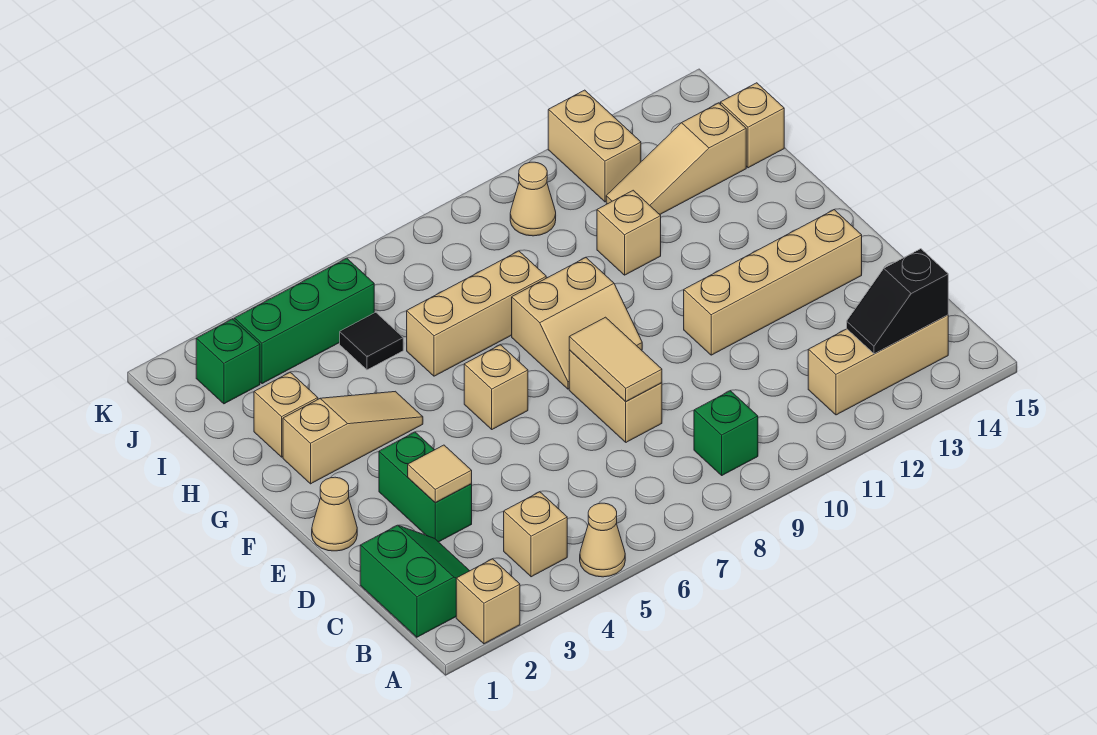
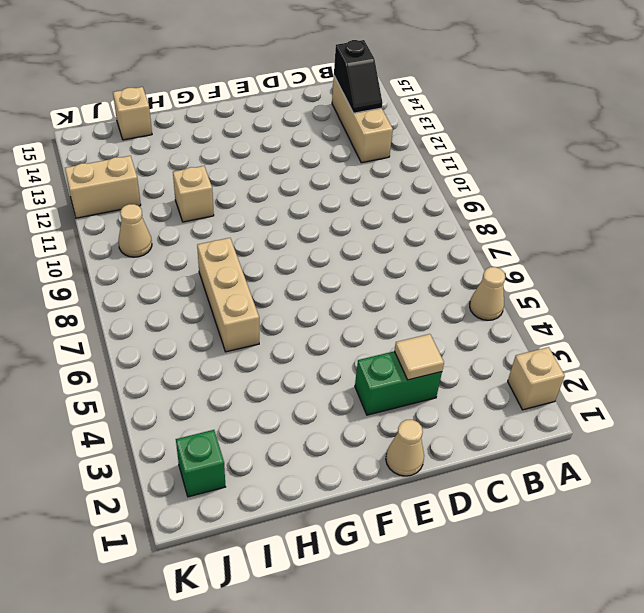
none -> green 2x2 slope [360,525,469,637]
none -> tan 1x1 brick [504,492,567,577]
none -> green 1x1 brick [694,391,758,475]

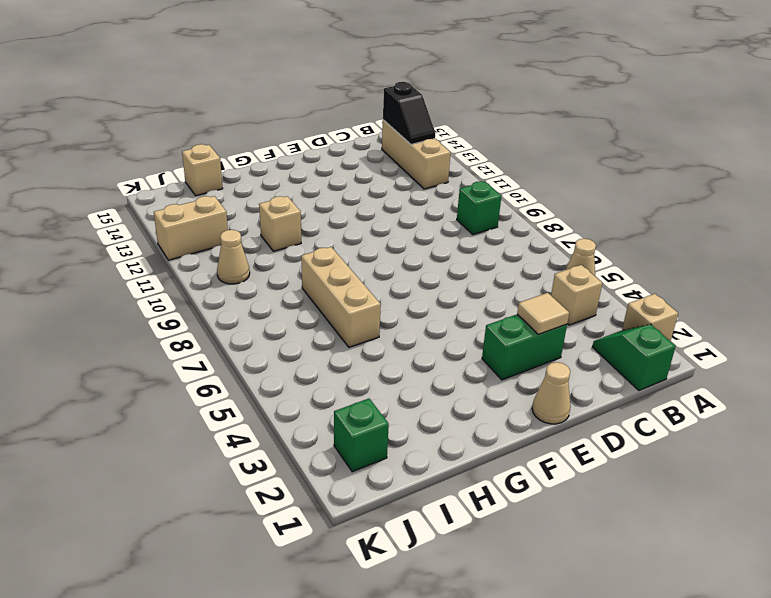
green 1x2 slope [592,324,676,390] -> green 2x2 slope [360,525,469,637]
none -> tan 1x2 brick [569,350,662,442]
none -> tan 1x4 brick [684,210,862,355]
none -> tan 1x1 brick [464,345,528,429]

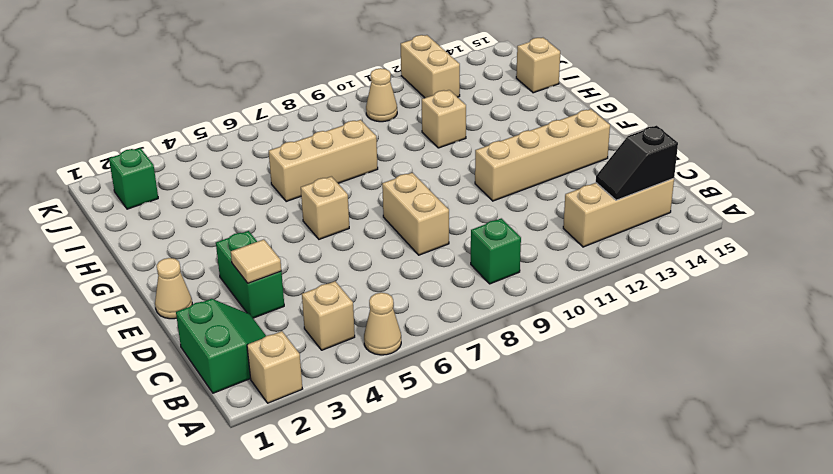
none -> tan 2x2 slope [512,257,642,389]
none -> tan 1x3 slope [283,391,423,484]
none -> tan 1x1 brick [254,372,318,457]

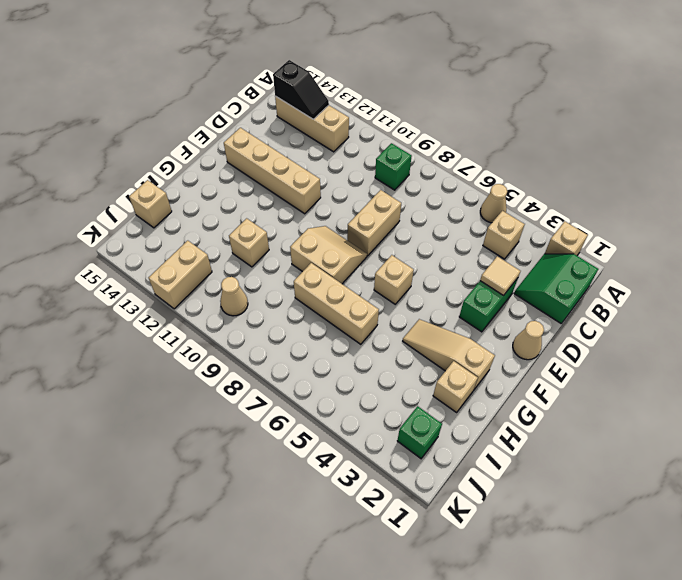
none -> black 1x1 tile [340,312,403,370]
none -> tan 1x3 slope [606,103,746,214]
none -> green 1x3 brick [234,258,374,384]

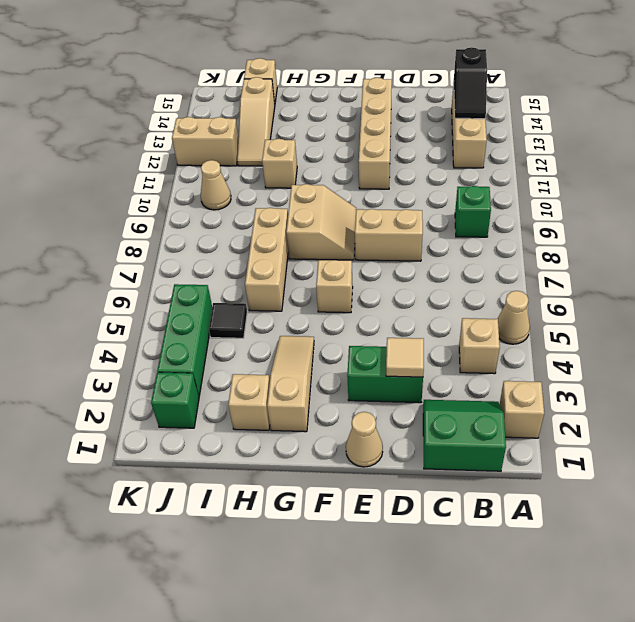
none -> tan 1x2 tile [569,317,662,402]

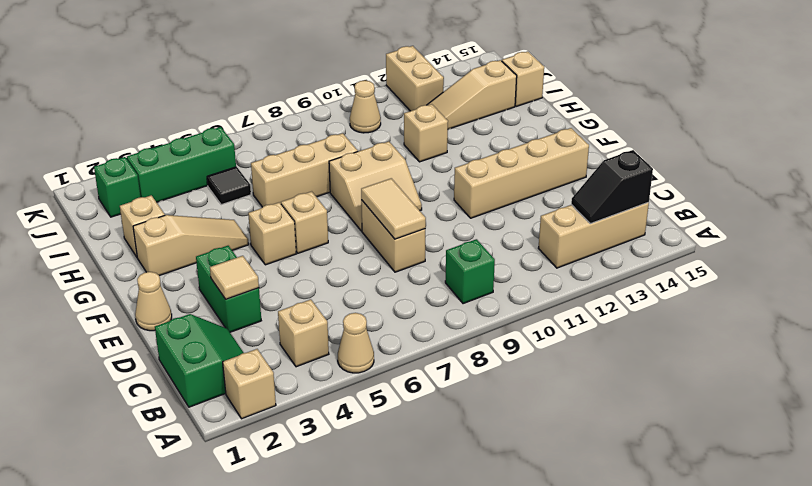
tan 1x1 brick [248,202,296,265] -> none

